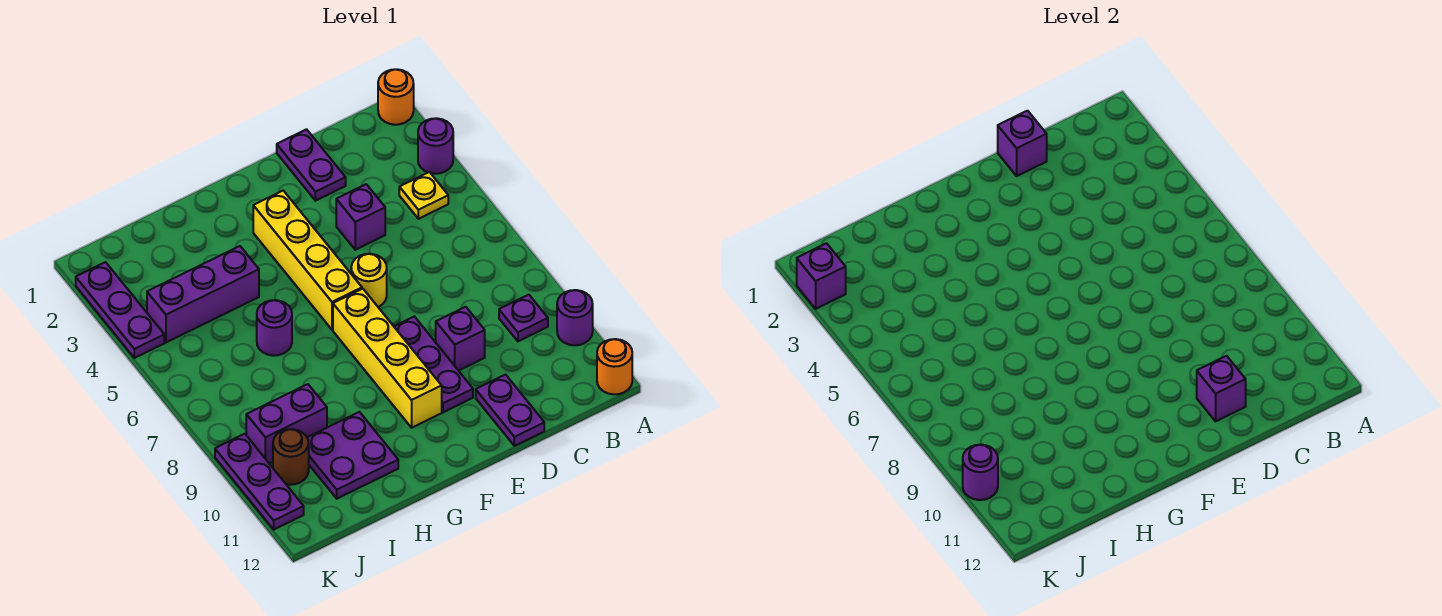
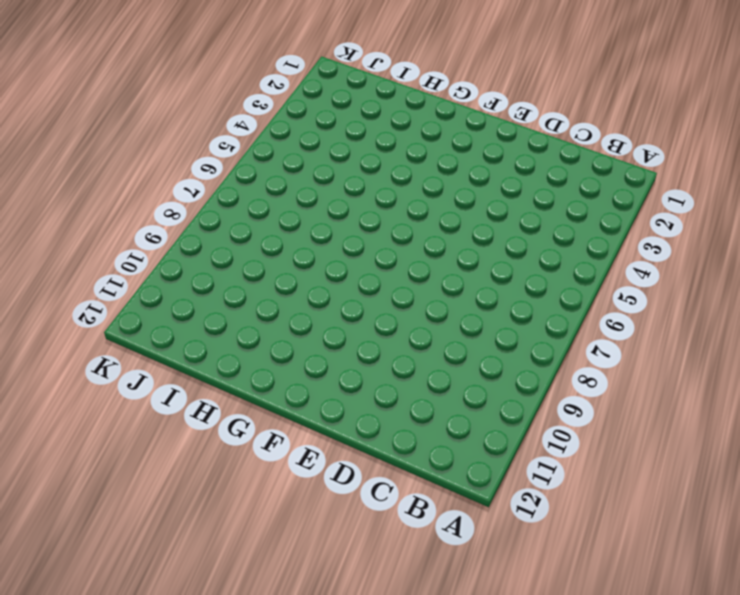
none -> orange 1x1 round brick [378,69,414,125]
none -> purple 1x1 round brick [418,118,453,174]
none -> purple 1x1 round brick [557,290,593,345]

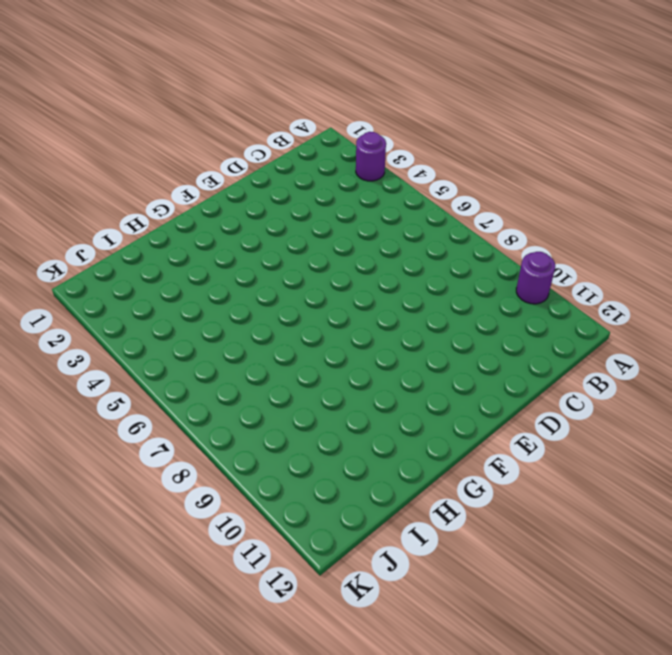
none -> orange 1x1 round brick [378,69,414,125]
none -> orange 1x1 round brick [597,339,632,394]
none -> yellow 1x1 plate [399,172,448,219]

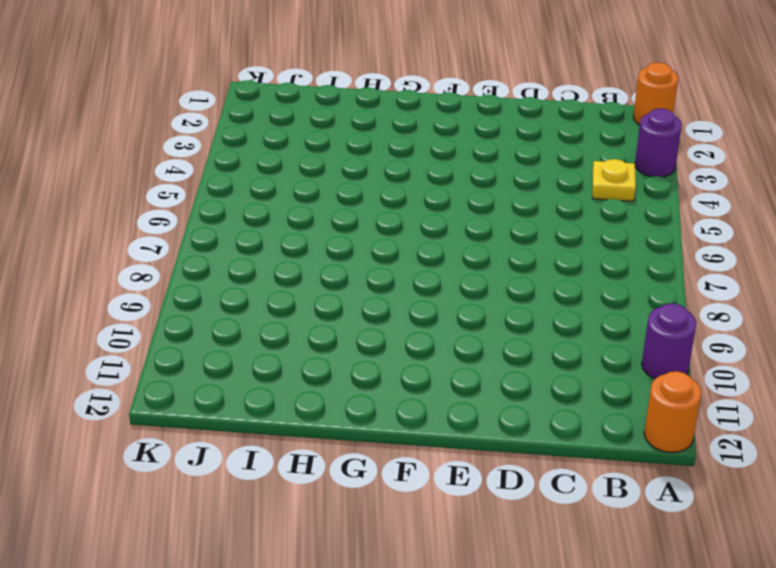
none -> purple 1x1 plate [499,295,548,341]
none -> purple 1x2 plate [277,129,346,201]
none -> purple 1x1 brick [336,184,385,250]

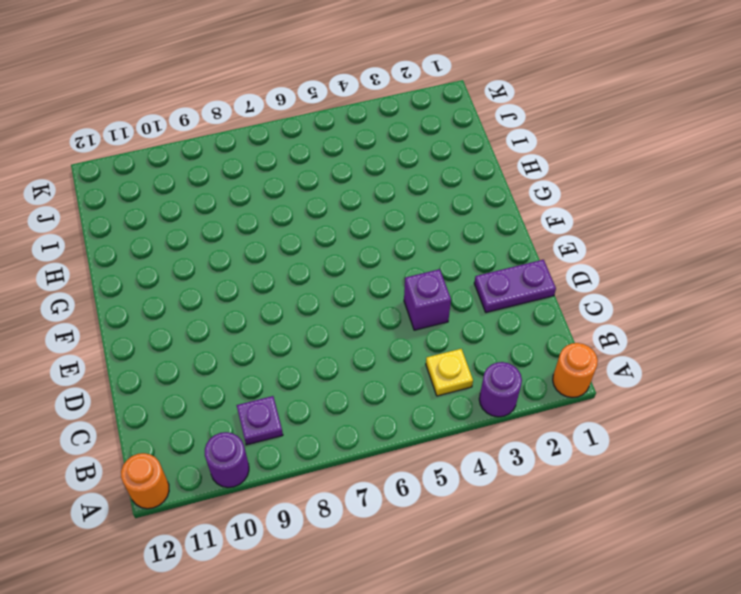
none -> purple 1x1 brick [436,307,485,371]
none -> purple 1x2 plate [476,375,544,446]
none -> yellow 1x1 round brick [351,254,387,307]

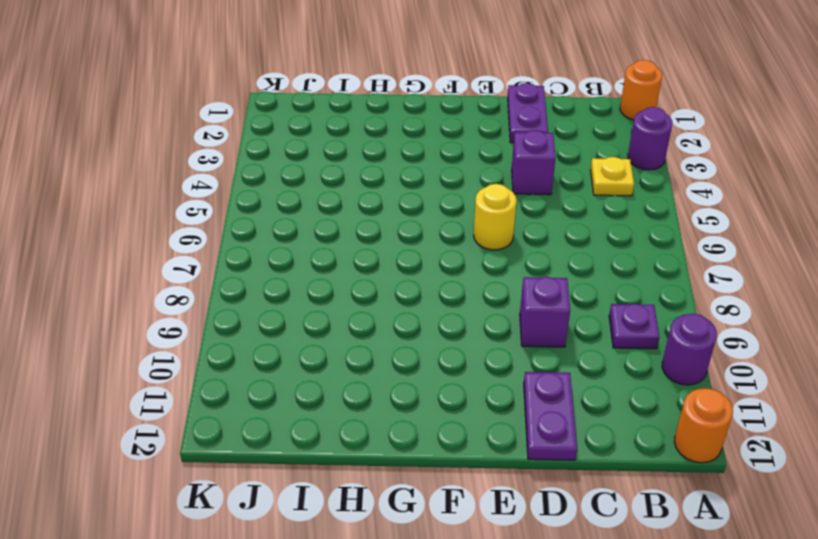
none -> purple 1x3 plate [394,317,473,412]
none -> yellow 1x4 brick [253,191,362,330]
none -> yellow 1x4 brick [333,289,442,428]

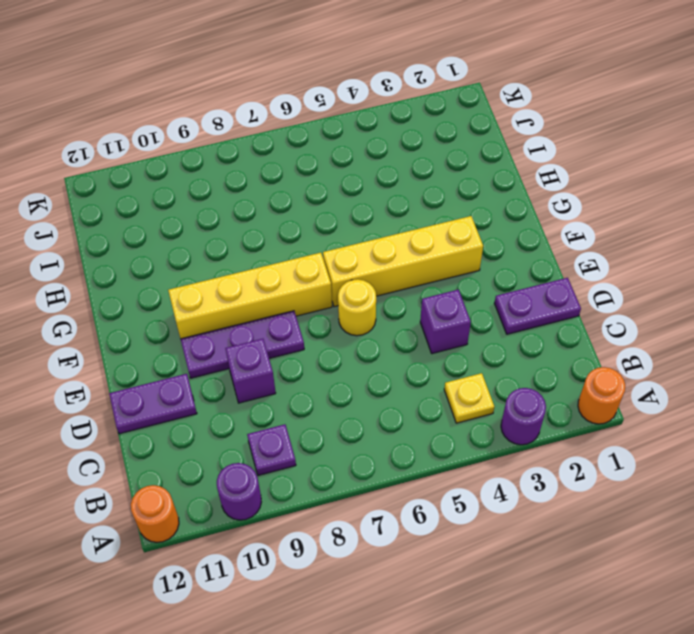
none -> purple 1x3 brick [147,246,259,342]
none -> purple 1x1 round brick [257,300,292,356]
none -> purple 2x2 plate [307,412,398,499]

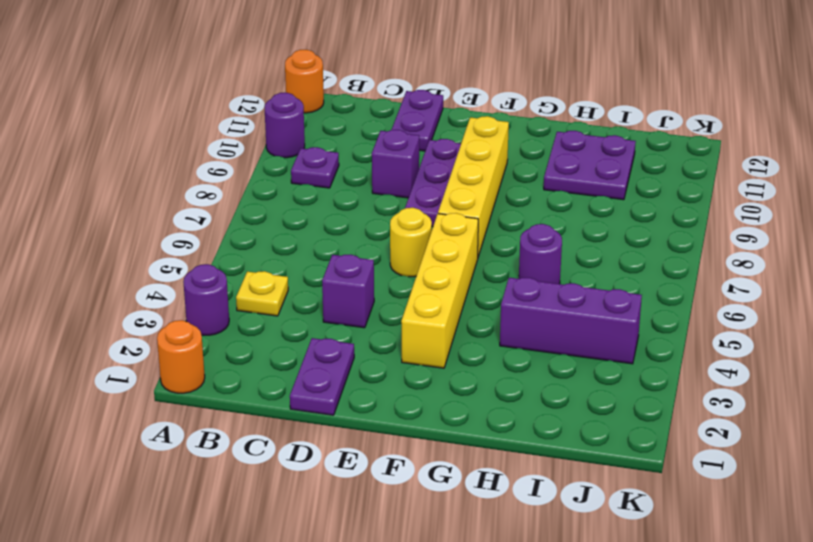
none -> purple 1x2 brick [246,384,327,463]
none -> brown 1x1 round brick [273,429,309,485]
none -> purple 1x3 plate [76,262,164,358]

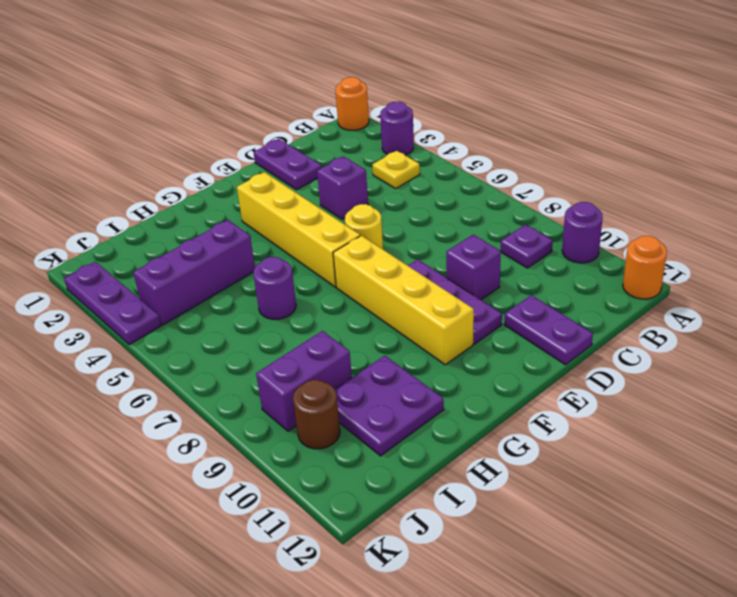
none -> purple 1x3 plate [215,434,304,529]
none -> purple 1x1 brick [998,111,1047,176]
none -> purple 1x1 brick [1197,356,1246,421]

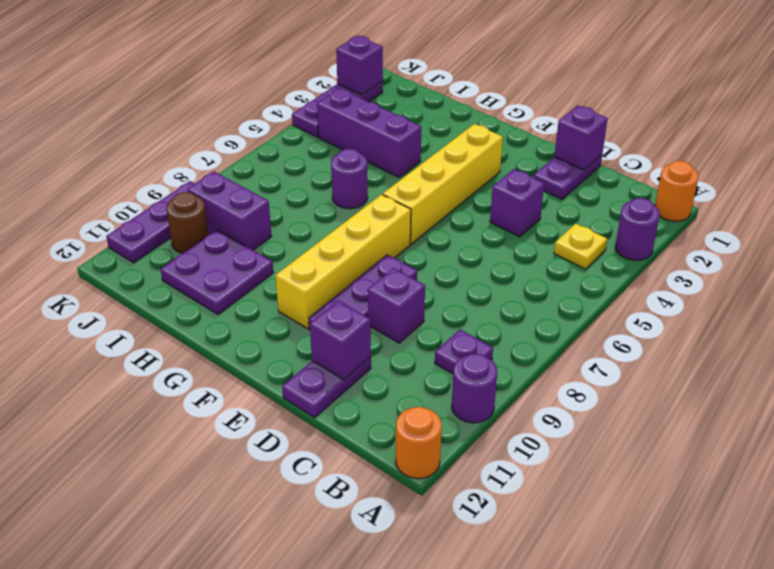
none -> yellow 1x1 round brick [351,254,387,307]
none -> purple 1x1 round brick [963,445,998,500]

